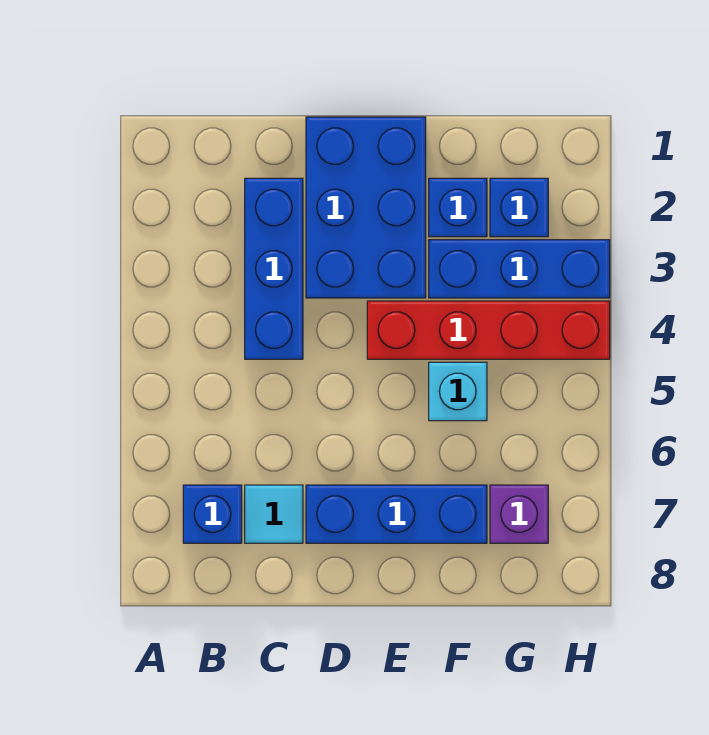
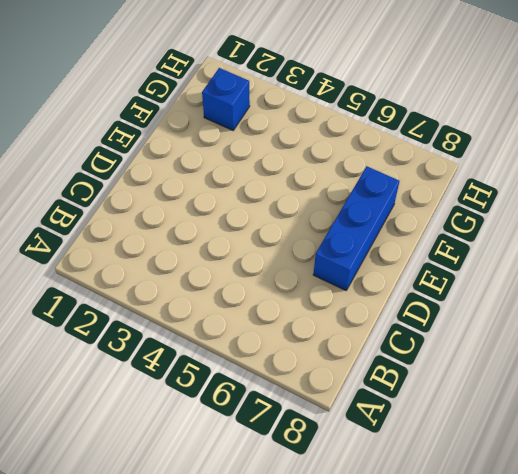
none -> blue 1x1 brick [183,485,242,543]
none -> blue 1x3 brick [245,178,303,359]

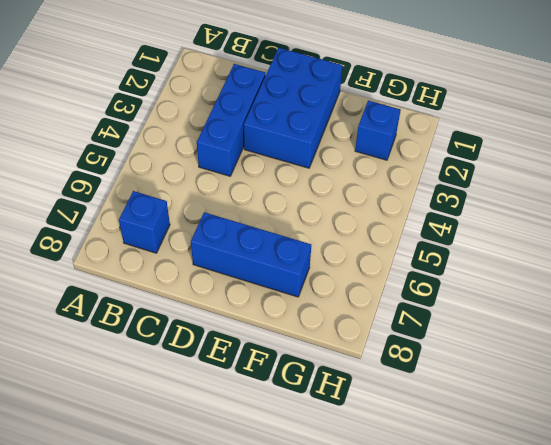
none -> cyan 1x1 tile [245,485,303,543]
none -> red 1x4 brick [367,301,610,359]

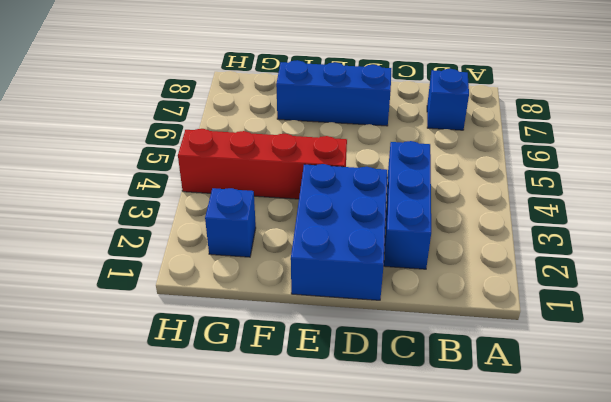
none -> cyan 1x1 tile [245,485,303,543]
none -> blue 1x1 brick [429,178,487,237]

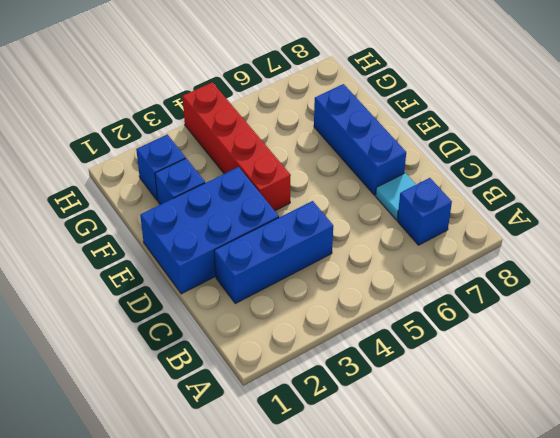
none -> blue 1x3 brick [429,240,610,298]
none -> cyan 1x1 brick [429,362,487,421]

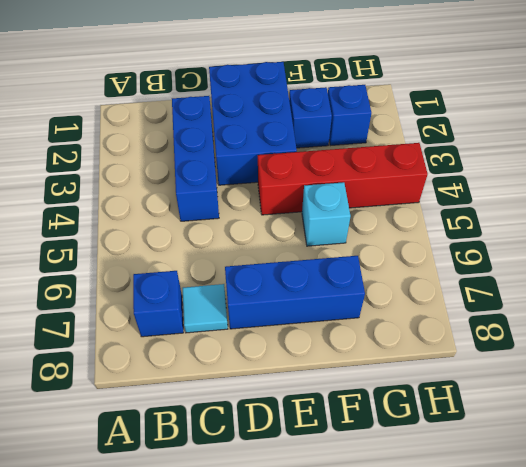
none -> blue 1x3 brick [429,240,610,298]
none -> purple 1x1 brick [490,485,548,543]

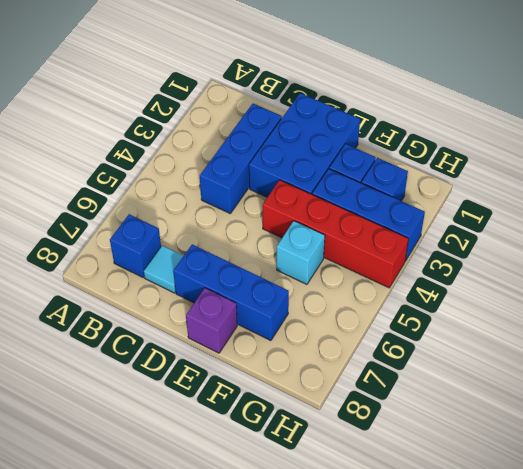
purple 1x1 brick [186,288,237,353] -> purple 1x1 brick moved to [490,485,548,543]

